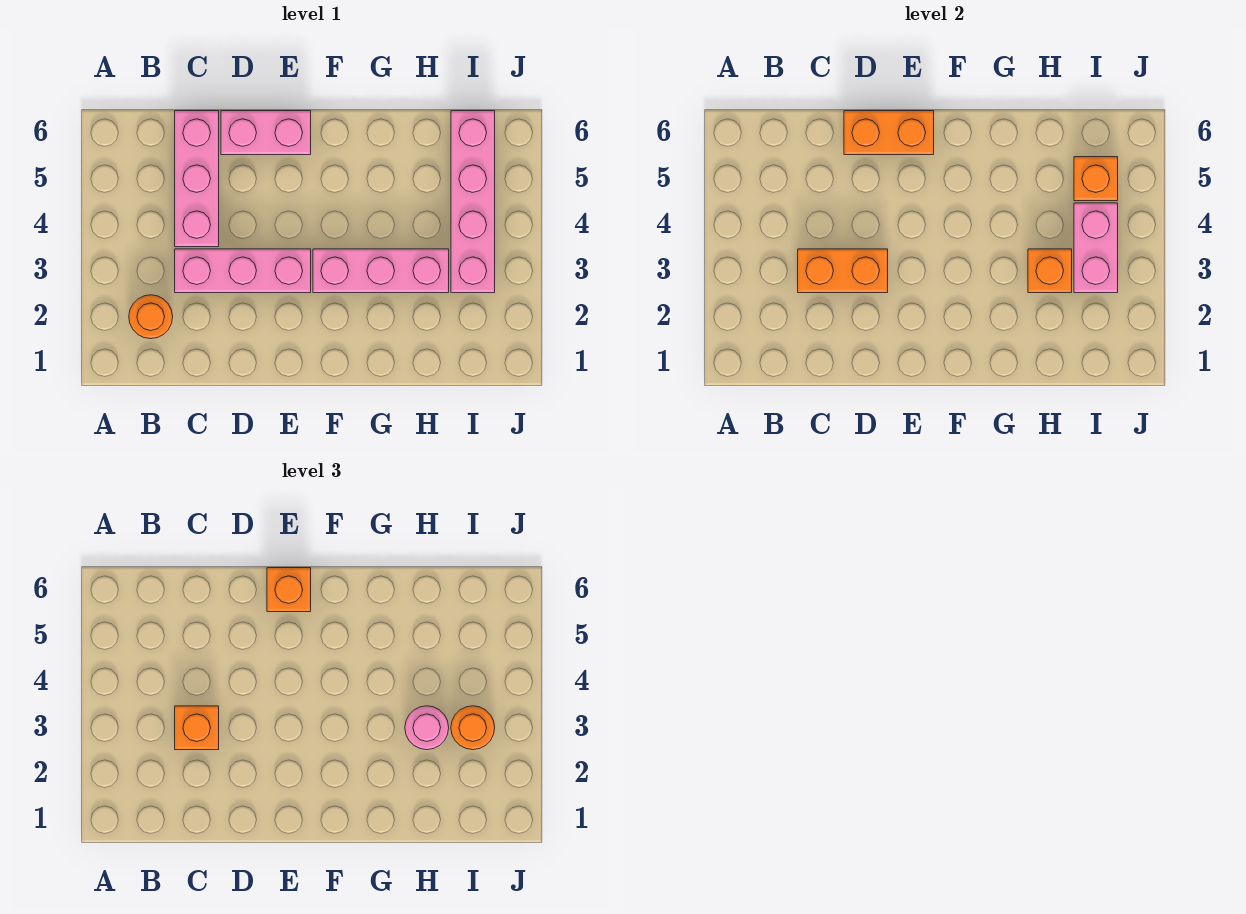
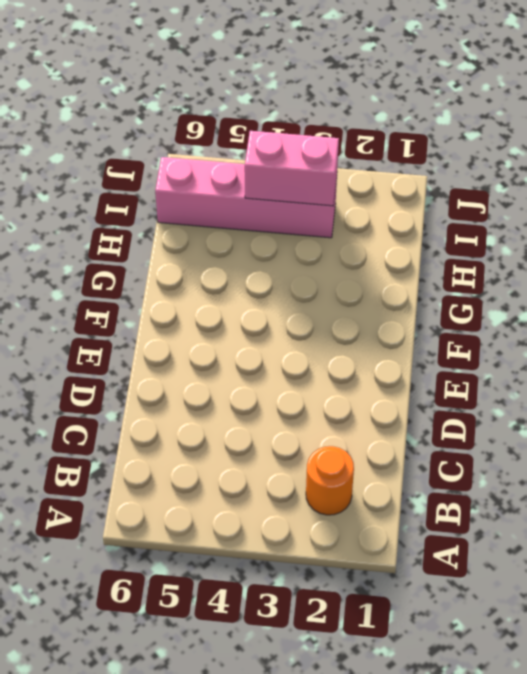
none -> pink 1x3 brick [175,249,311,293]
none -> pink 1x3 brick [175,111,219,247]
none -> pink 1x2 brick [221,111,311,155]

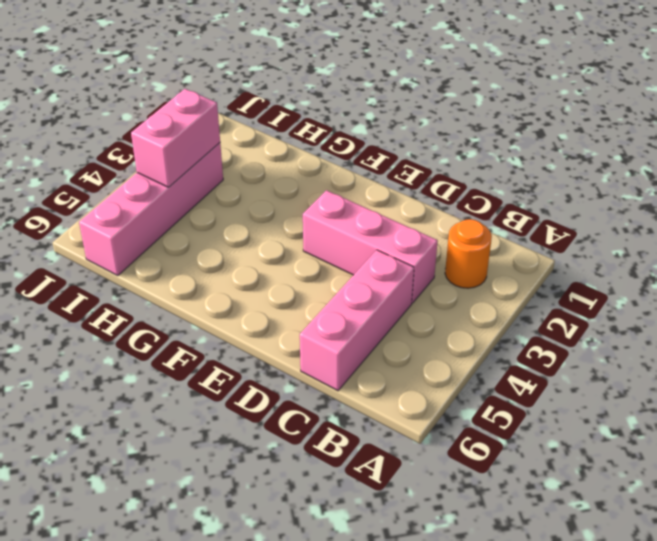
none -> pink 1x2 brick [221,111,311,155]
none -> pink 1x3 brick [313,249,449,293]
none -> orange 1x2 brick [798,249,888,293]

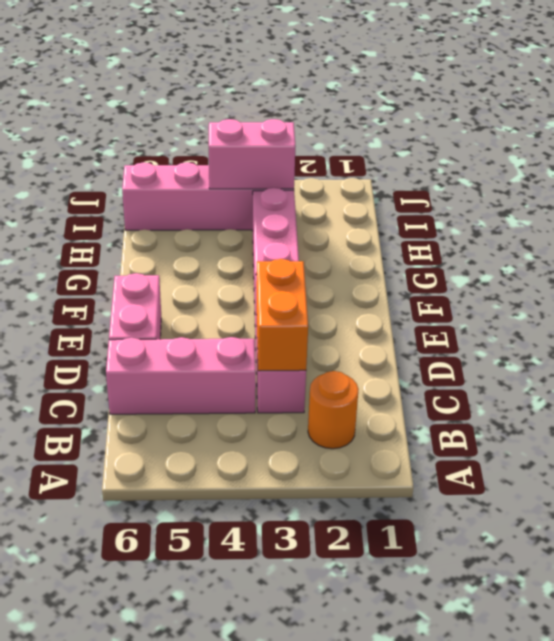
none -> orange 1x2 brick [844,111,934,155]
none -> orange 1x1 brick [1028,249,1072,293]
none -> orange 1x1 brick [1074,157,1118,201]

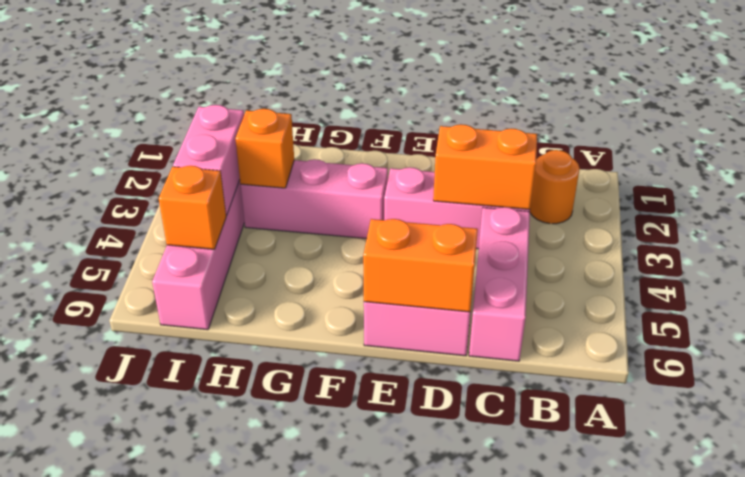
none -> orange 1x1 brick [175,706,219,750]
none -> orange 1x1 brick [267,568,311,612]
none -> pink 1x1 round brick [405,706,449,750]

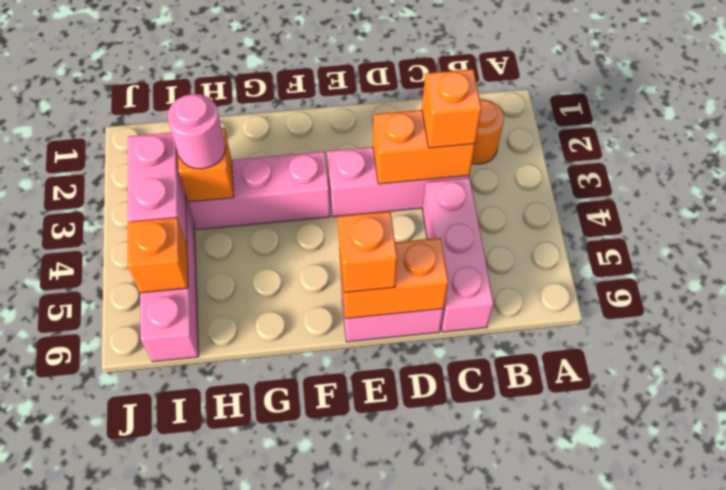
none -> orange 1x1 round brick [451,706,495,750]

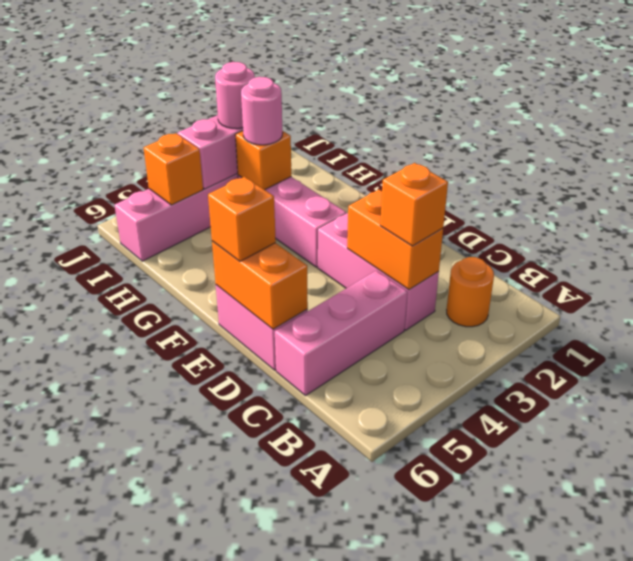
pink 1x1 round brick [215,62,255,129] -> orange 1x1 round brick [451,706,495,750]

